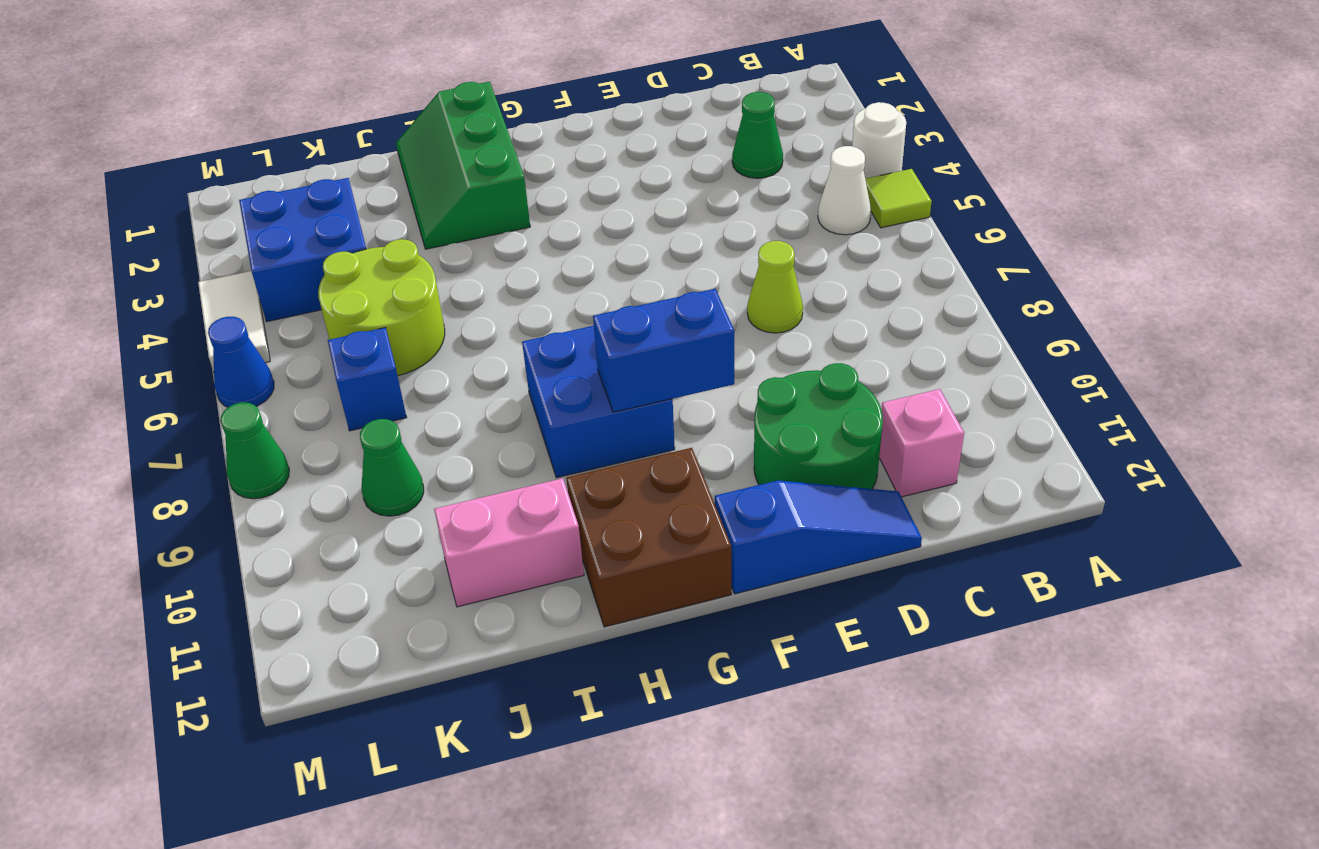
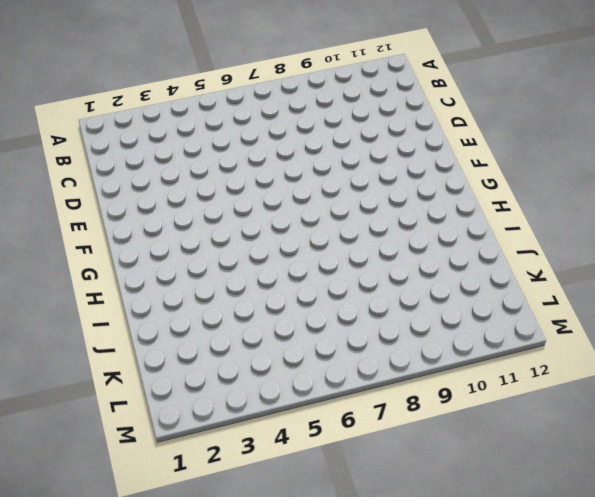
none -> white 1x1 round brick [852,102,906,179]
none -> lime 1x1 tile [865,169,932,228]
none -> white 1x1 cone [818,146,871,235]

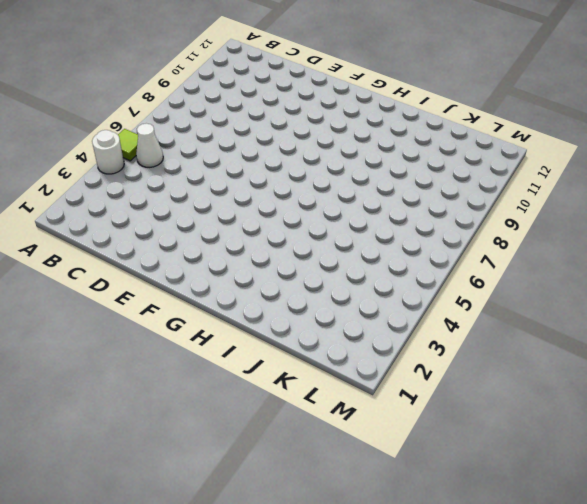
none -> green 1x1 cone [732,92,783,178]
none -> pink 1x1 brick [879,389,964,497]
none -> lime 1x1 cone [747,241,803,333]

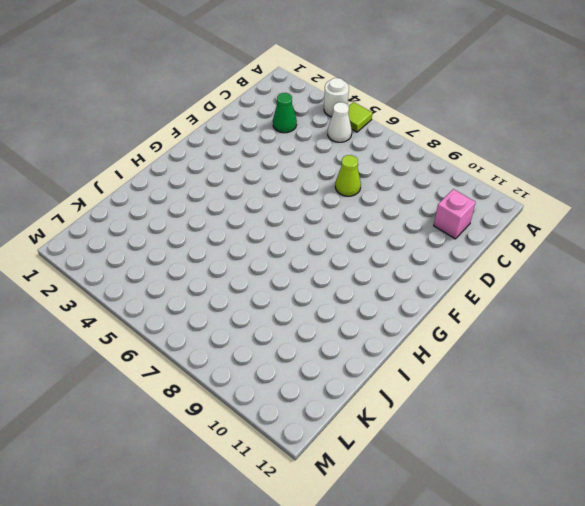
none -> green 2x2 round brick [754,363,883,489]
none -> blue 1x3 slope [715,480,922,594]
none -> blue 2x2 brick [522,326,675,478]

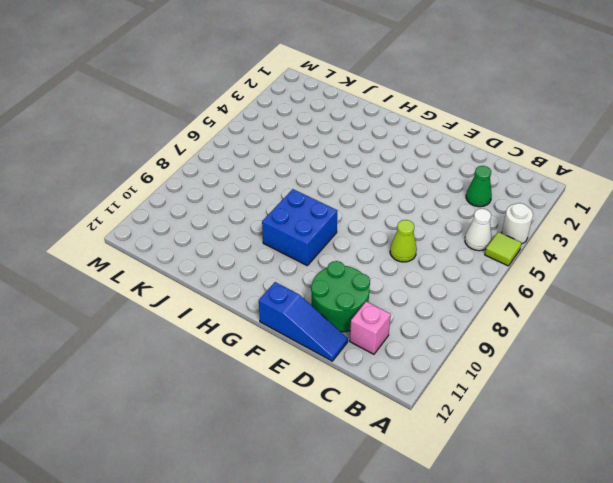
none -> brown 2x2 brick [566,448,731,627]
none -> green 2x3 slope [396,82,530,249]
none -> pink 1x2 brick [434,478,584,607]

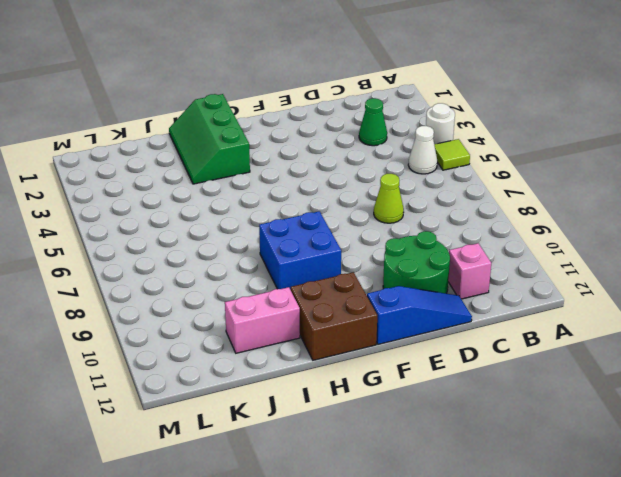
none -> lime 2x2 round brick [318,239,445,376]
none -> blue 2x2 brick [239,178,366,322]
none -> blue 1x1 brick [328,328,407,431]

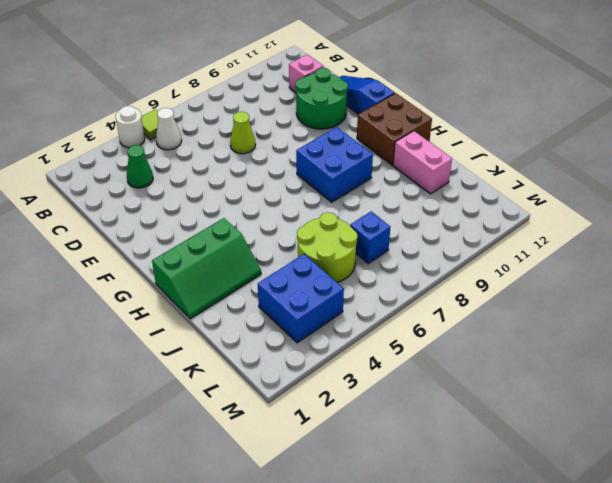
none -> green 1x1 cone [360,419,424,516]
none -> white 1x2 tile [198,271,270,372]
none -> blue 1x1 cone [208,317,274,407]

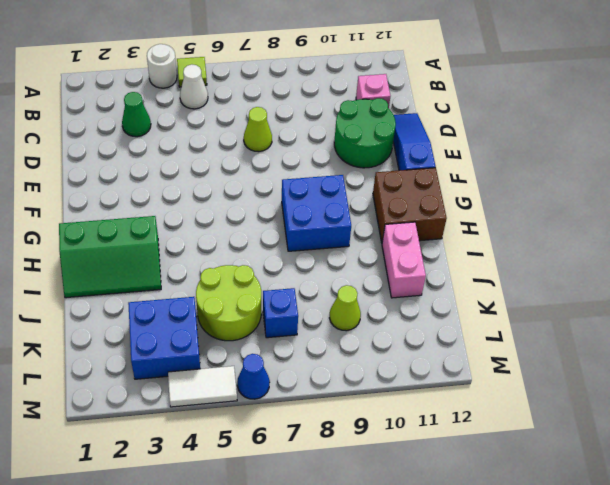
lime 1x1 cone [330,285,361,331] -> green 1x1 cone [360,419,424,516]
none -> green 1x1 cone [221,402,289,499]
none -> blue 1x2 brick [593,289,734,412]

